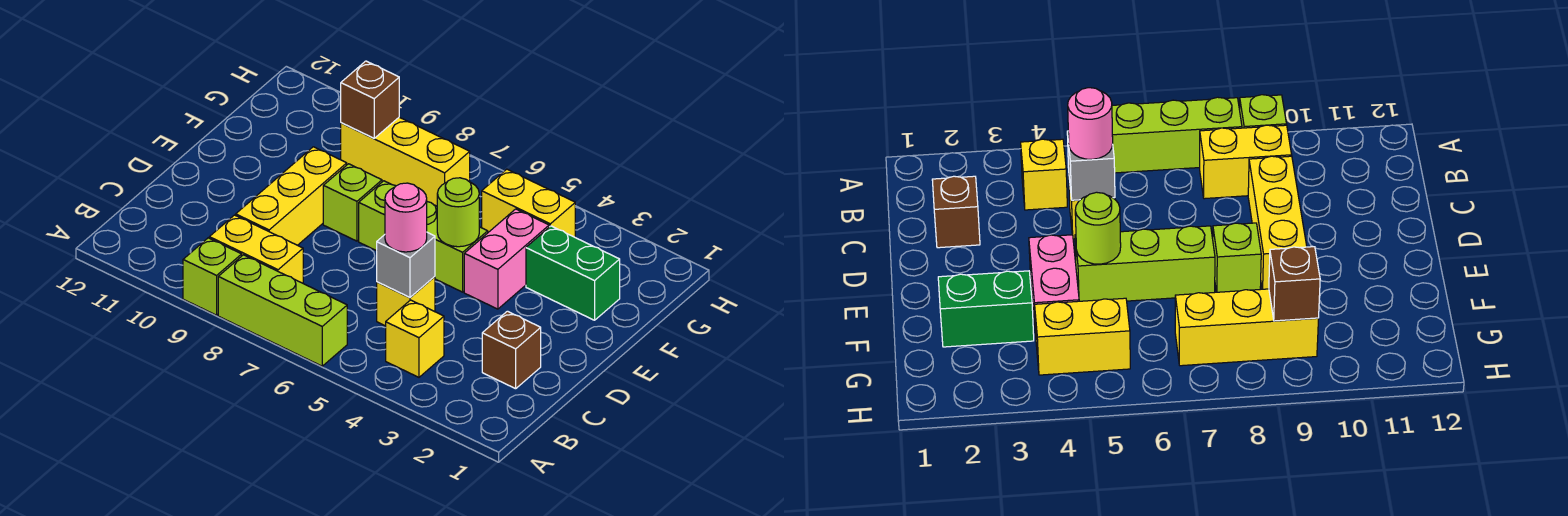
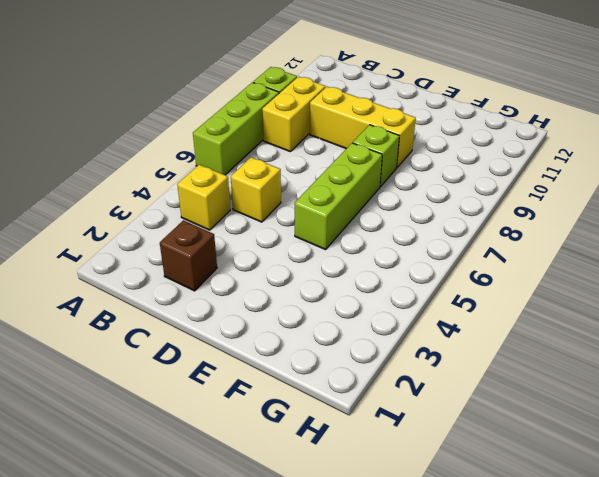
none -> pink 1x2 brick [464,209,549,309]
none -> green 1x2 brick [526,226,620,320]
none -> yellow 1x2 brick [482,169,575,237]

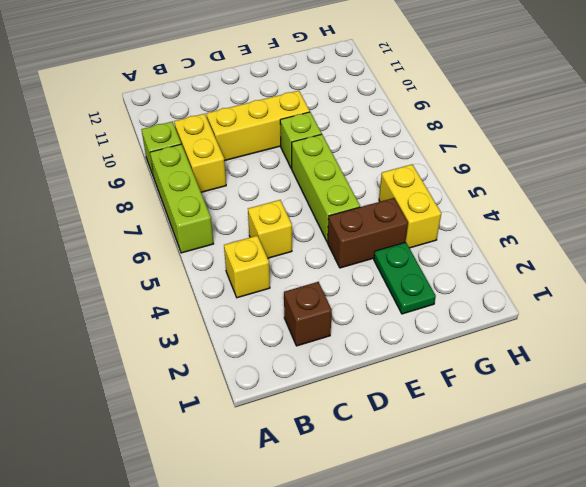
brown 1x2 brick [327,198,408,268] -> pink 1x2 brick [464,209,549,309]
green 1x2 plate [374,242,436,314] -> green 1x2 brick [526,226,620,320]
none -> yellow 1x3 brick [341,117,470,206]
none -> grey 1x1 brick [377,232,435,298]
none -> lime 1x1 round brick [437,178,479,247]

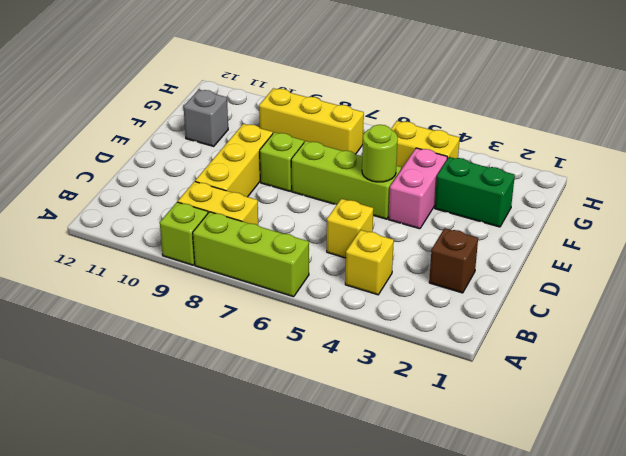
grey 1x1 brick [184,90,228,146] -> grey 1x1 brick moved to [377,232,435,298]
none -> brown 1x1 brick [341,61,399,138]
none -> pink 1x1 round brick [385,183,427,252]

